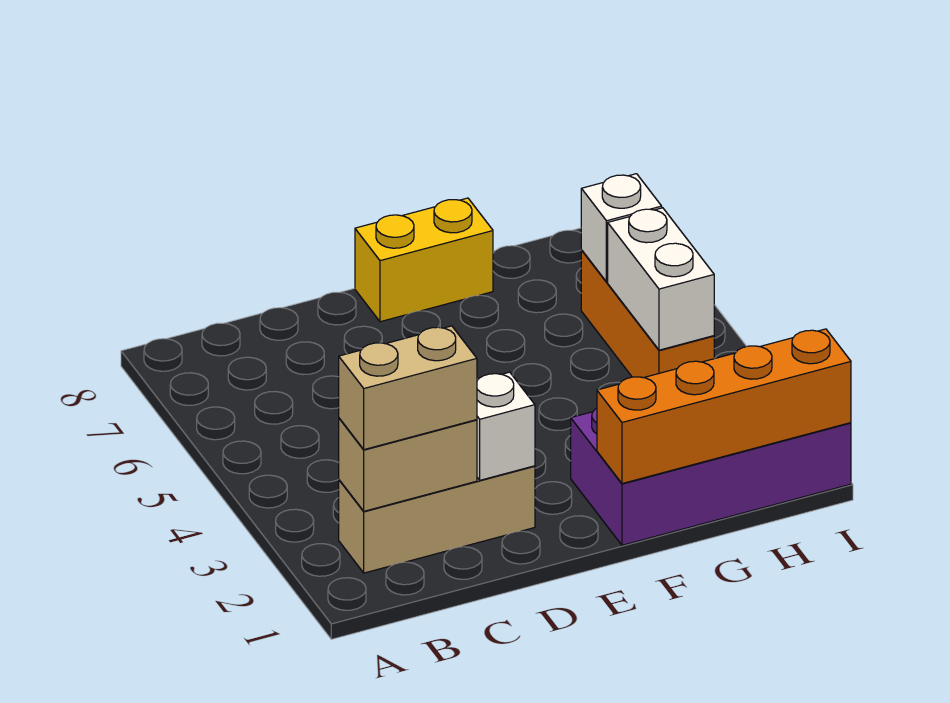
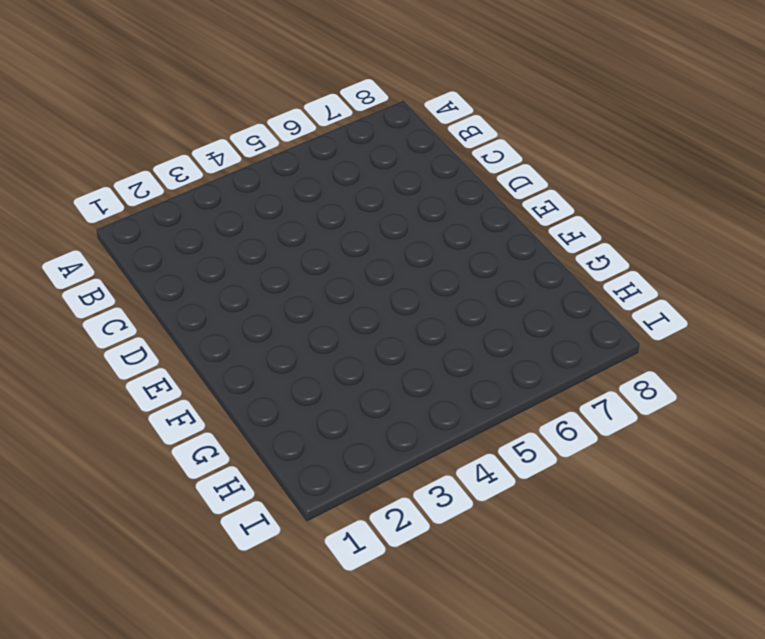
none -> tan 1x3 brick [339,466,535,573]
none -> yellow 1x2 brick [355,198,493,322]

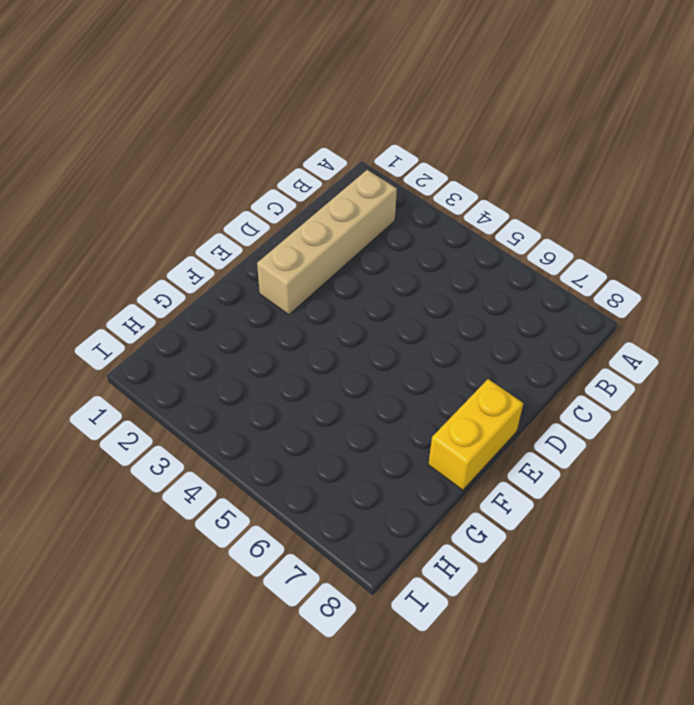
tan 1x4 brick [257,170,397,315] -> tan 1x3 brick [339,466,535,573]
none -> purple 2x4 brick [571,408,851,545]
none -> orange 1x3 brick [581,250,714,378]

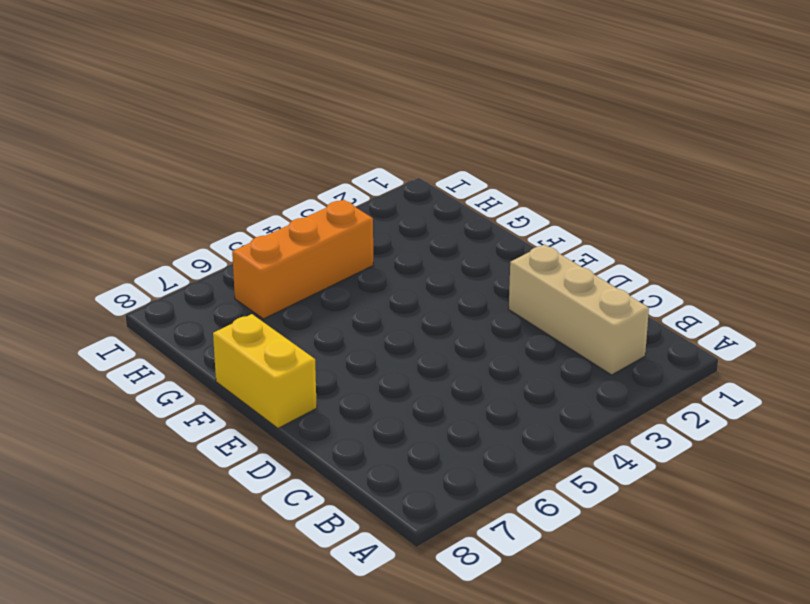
none -> purple 2x4 brick [571,408,851,545]
none -> tan 1x2 brick [339,418,477,511]

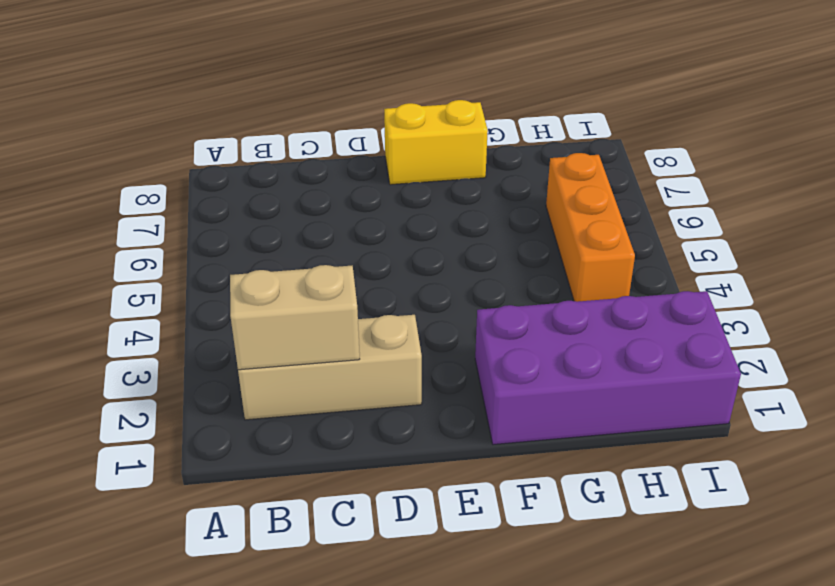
none -> white 1x1 brick [477,372,535,480]
none -> orange 1x4 brick [597,329,851,484]

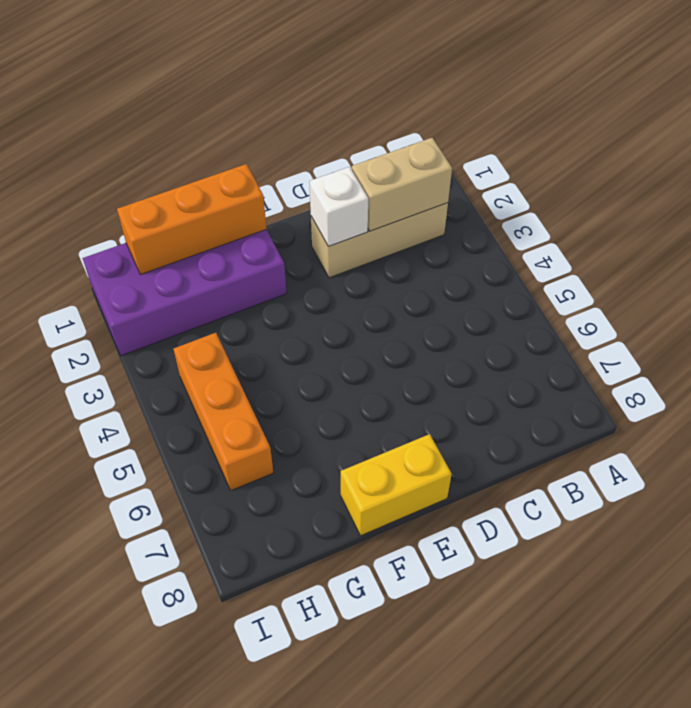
orange 1x3 brick [117,164,267,275] -> orange 1x4 brick [597,329,851,484]
none -> white 1x2 brick [608,208,714,350]
none -> white 1x1 brick [581,174,662,282]

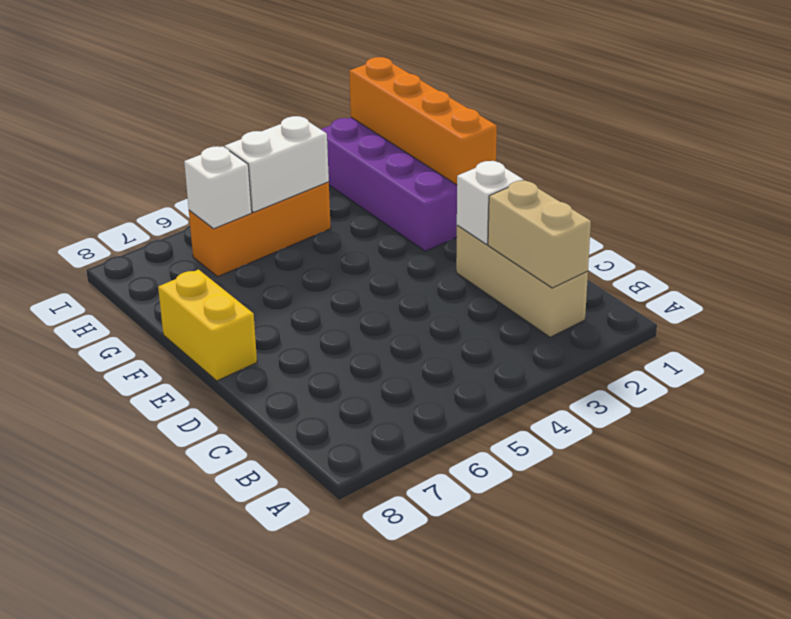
none -> tan 1x2 brick [339,326,477,450]

